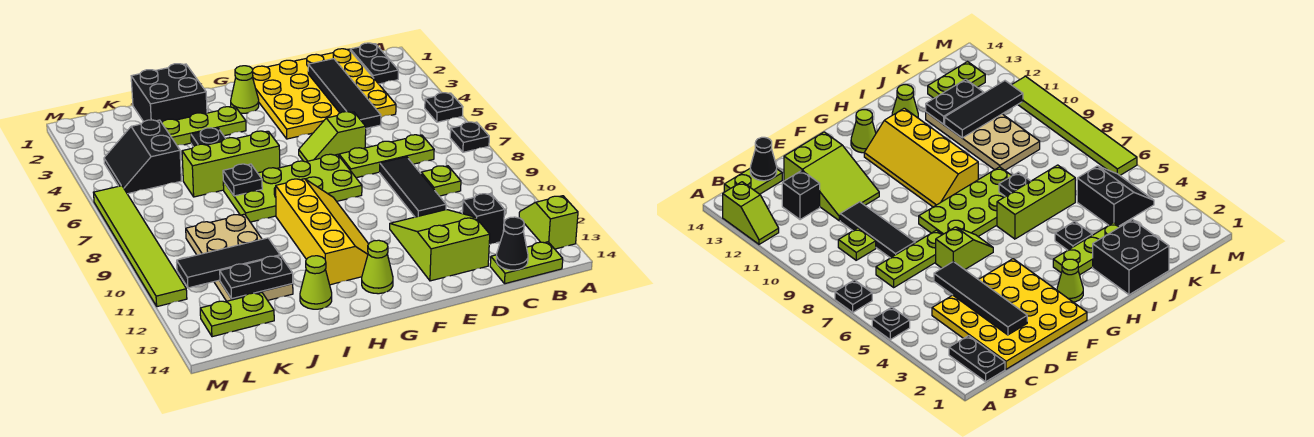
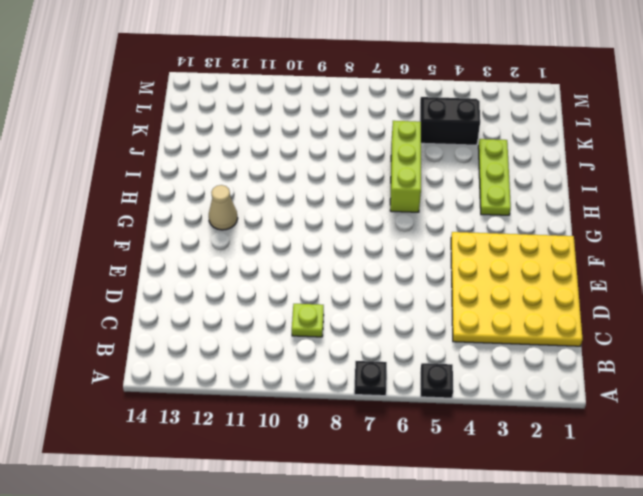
tan 1x1 cone [209,185,238,230] -> yellow 2x4 slope [276,179,368,285]
none -> lime 1x2 slope [519,196,578,249]
none -> black 1x2 plate [350,43,398,84]
none -> lime 1x2 plate [490,242,563,284]
none -> lime 1x3 plate [339,135,434,178]

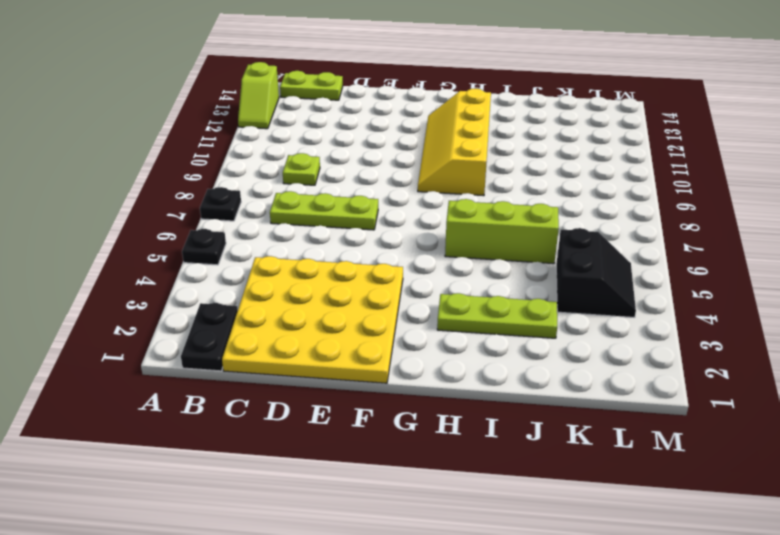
none -> black 1x1 brick [462,193,505,245]
none -> black 1x3 tile [380,157,446,217]
none -> lime 2x3 slope [390,210,490,281]
none -> lime 1x2 slope [299,112,366,162]

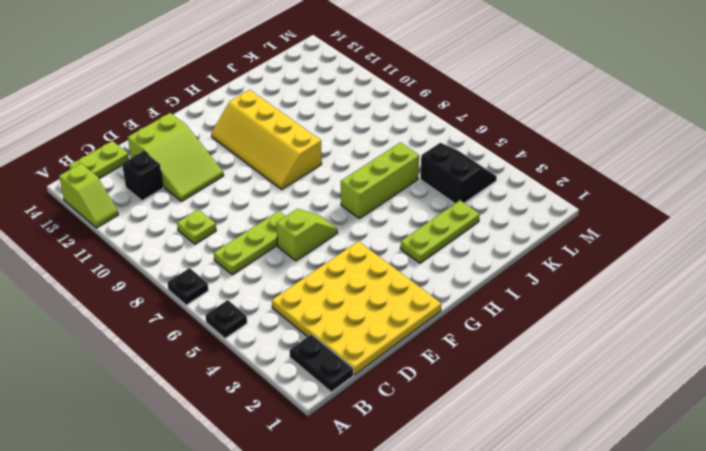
none -> black 1x3 tile [380,157,446,217]
none -> lime 2x4 plate [223,154,362,222]
none -> lime 1x1 cone [231,66,259,113]
none -> lime 1x1 cone [362,240,393,294]

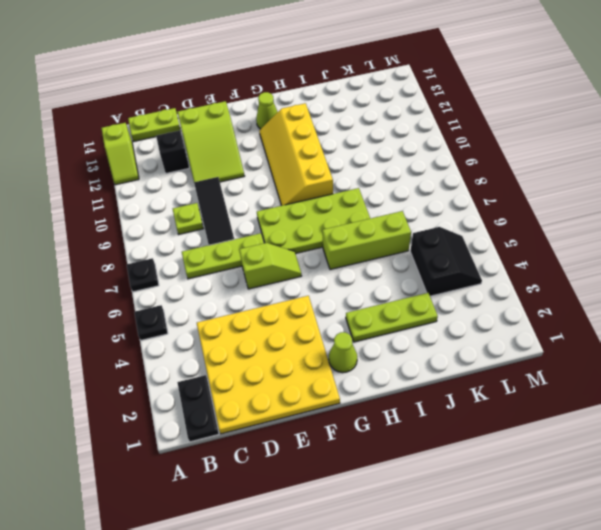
none -> black 2x2 brick [131,64,207,123]
none -> black 1x1 plate [191,128,226,147]
none -> lime 1x1 cone [300,256,332,309]
none -> tan 2x4 plate [186,214,293,301]

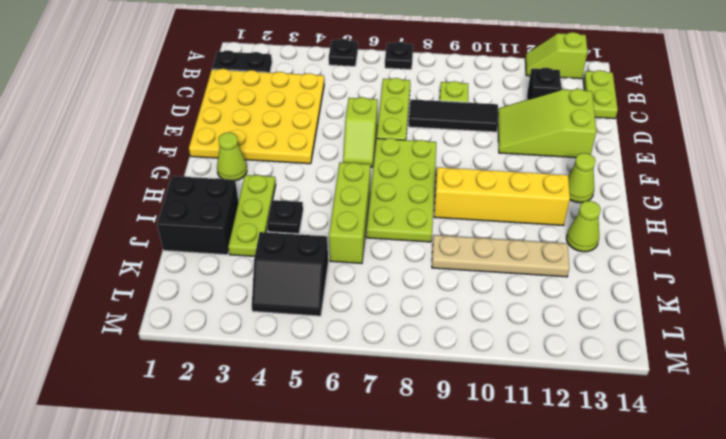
tan 1x4 plate [432,235,570,277] -> tan 2x4 plate [186,214,293,301]
none -> lime 1x2 plate [200,293,274,337]
none -> lime 1x6 tile [93,186,187,307]
none -> black 1x1 cone [496,217,528,270]
none -> black 1x4 tile [308,59,381,128]

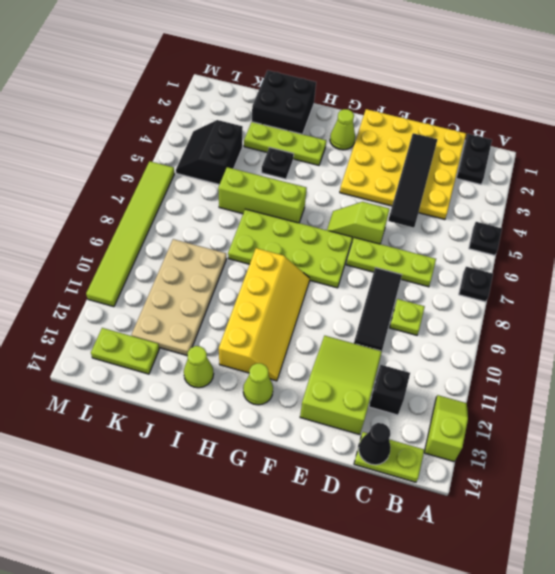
none -> black 1x1 plate [223,164,262,196]
none -> black 1x3 tile [177,238,280,288]
none -> black 1x2 plate [220,256,293,299]

